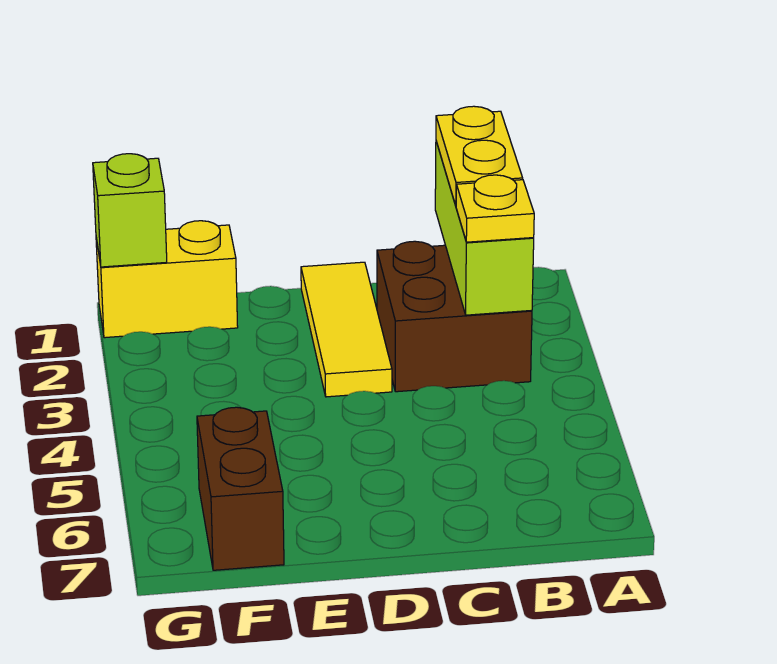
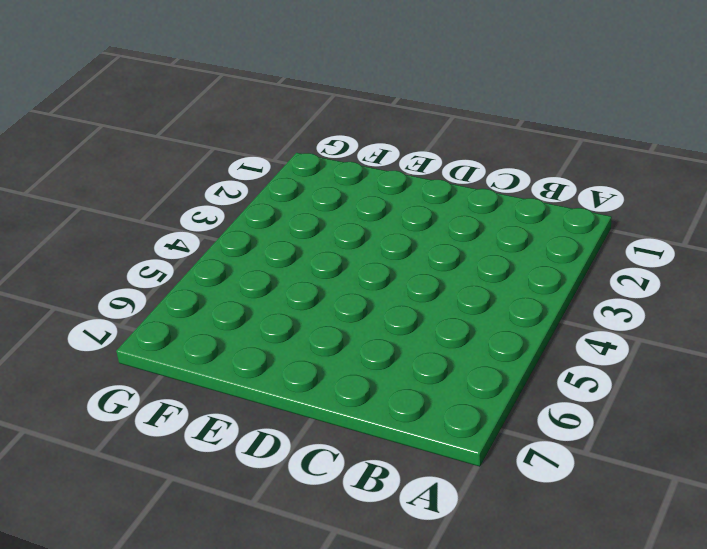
none -> brown 2x2 brick [377,241,532,392]
none -> yellow 1x3 tile [301,262,392,397]

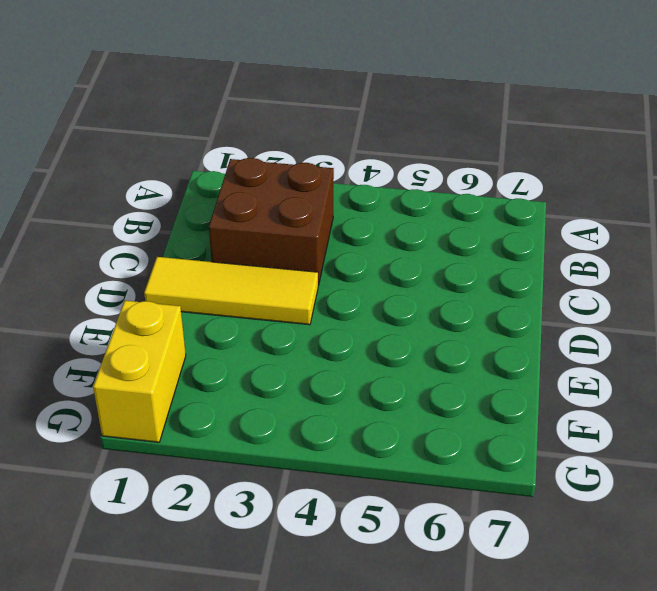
none -> brown 1x2 brick [197,407,284,570]
none -> lime 1x3 brick [435,141,534,315]

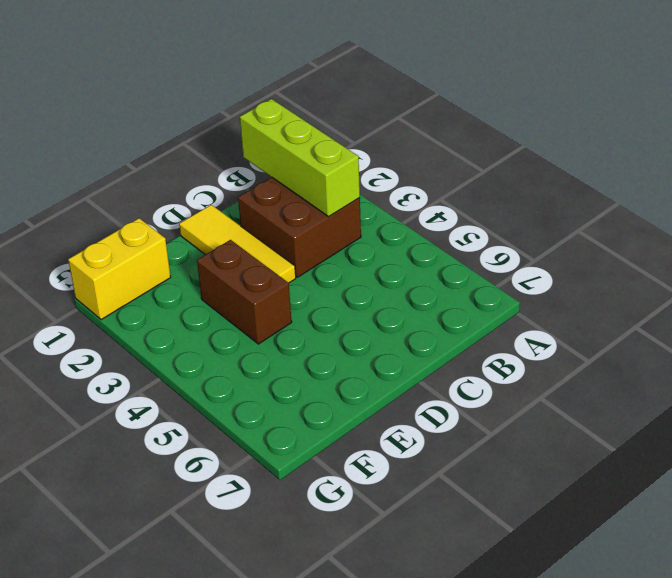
brown 1x2 brick [197,240,292,344] -> brown 1x2 brick moved to [197,407,284,570]
none -> lime 1x1 brick [93,154,167,267]
none -> yellow 1x2 plate [436,106,523,206]

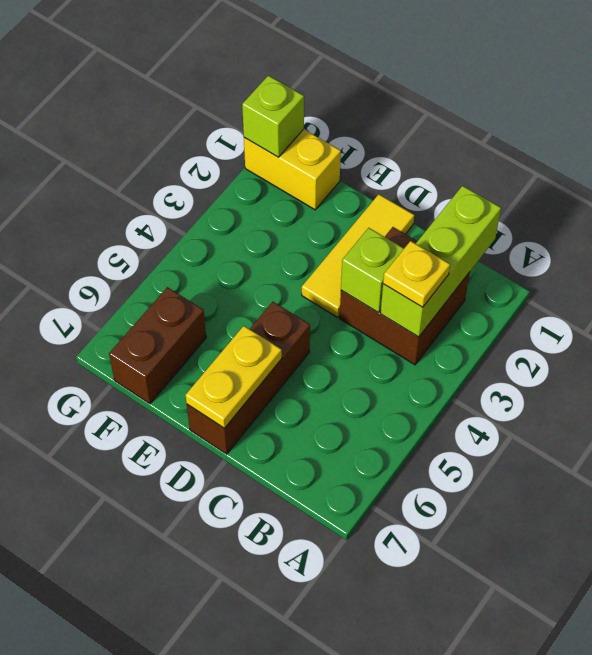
lime 1x1 brick [341,228,404,312] -> none
brown 1x3 brick [187,302,310,454] -> none
yellow 1x2 plate [186,326,282,428] -> yellow 1x2 plate moved to [436,106,523,206]

